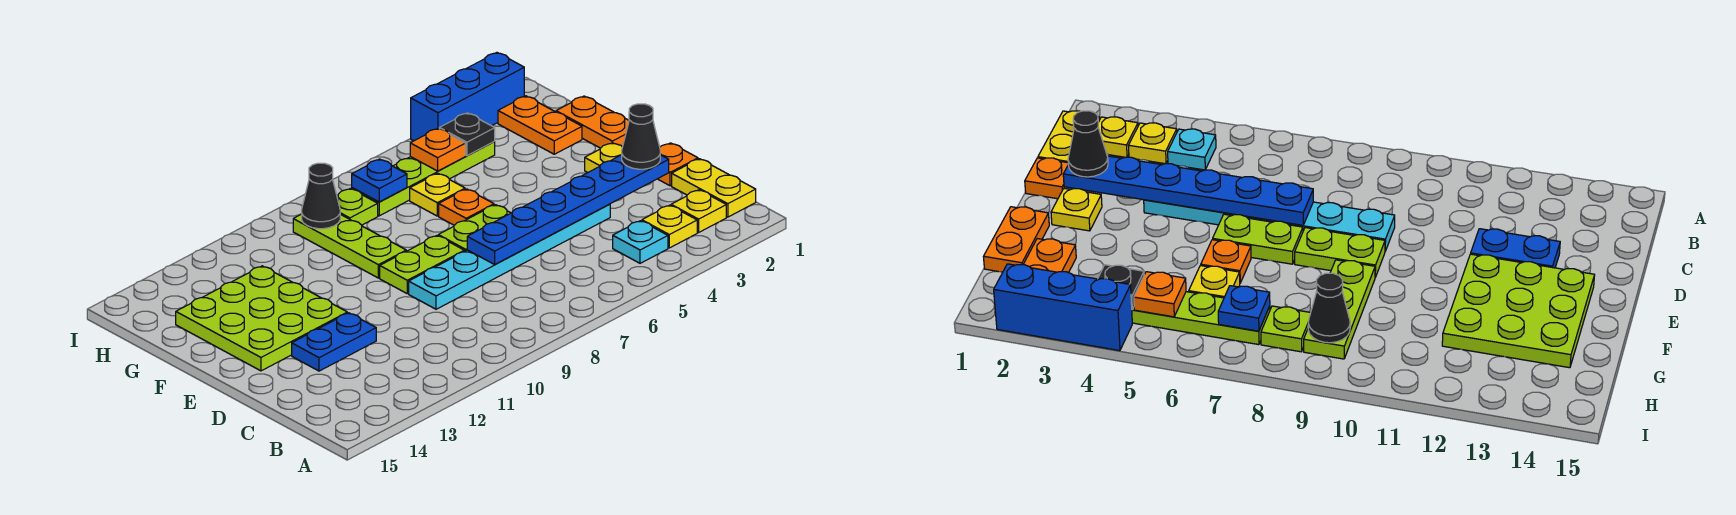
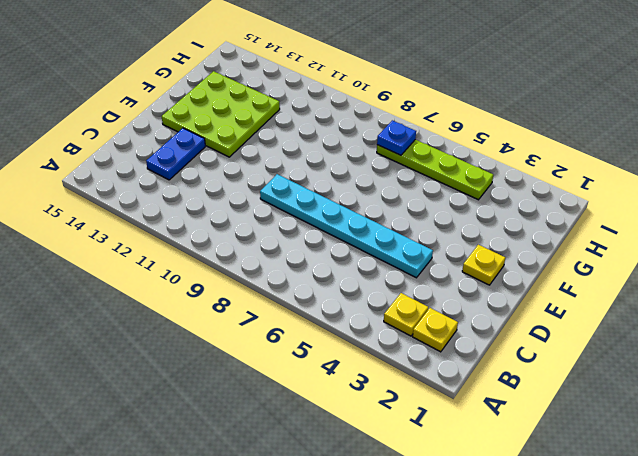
blue 1x2 plate [146,128,205,180] -> blue 1x2 plate turned to [292,313,376,371]
none -> yellow 1x2 plate [672,159,756,217]
none -> cyan 1x1 plate [613,221,668,263]
none -> orange 1x1 plate [658,143,698,186]

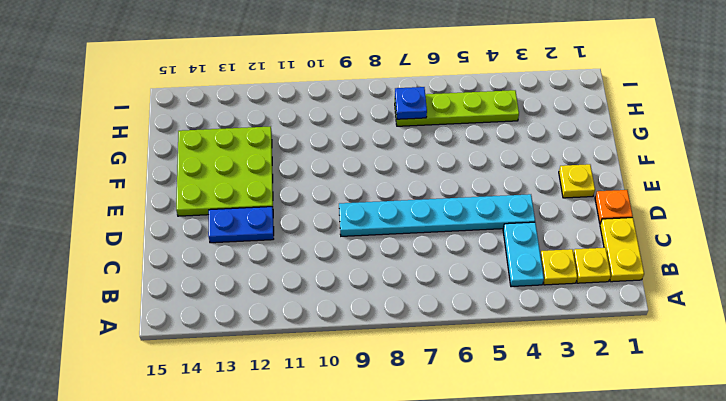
cyan 1x2 plate [503,222,544,287] -> cyan 1x1 plate [613,221,668,263]
none -> lime 1x2 plate [438,205,511,252]
none -> lime 1x2 plate [380,236,464,294]
none -> orange 1x2 plate [556,96,629,148]

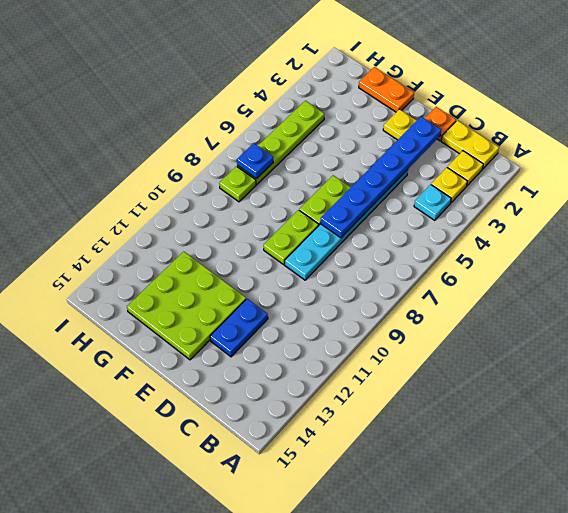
none -> orange 1x1 plate [439,189,494,225]
none -> lime 1x3 plate [293,214,406,278]
none -> orange 1x2 plate [498,96,582,154]

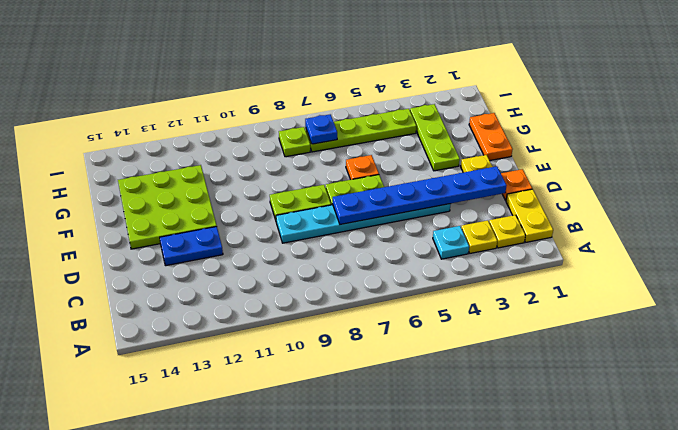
lime 1x3 plate [410,104,460,171] -> lime 1x3 plate moved to [293,214,406,278]
none -> orange 1x2 plate [498,96,582,154]
none -> yellow 1x1 plate [410,173,465,216]
none -> blue 1x3 brick [411,53,524,141]

